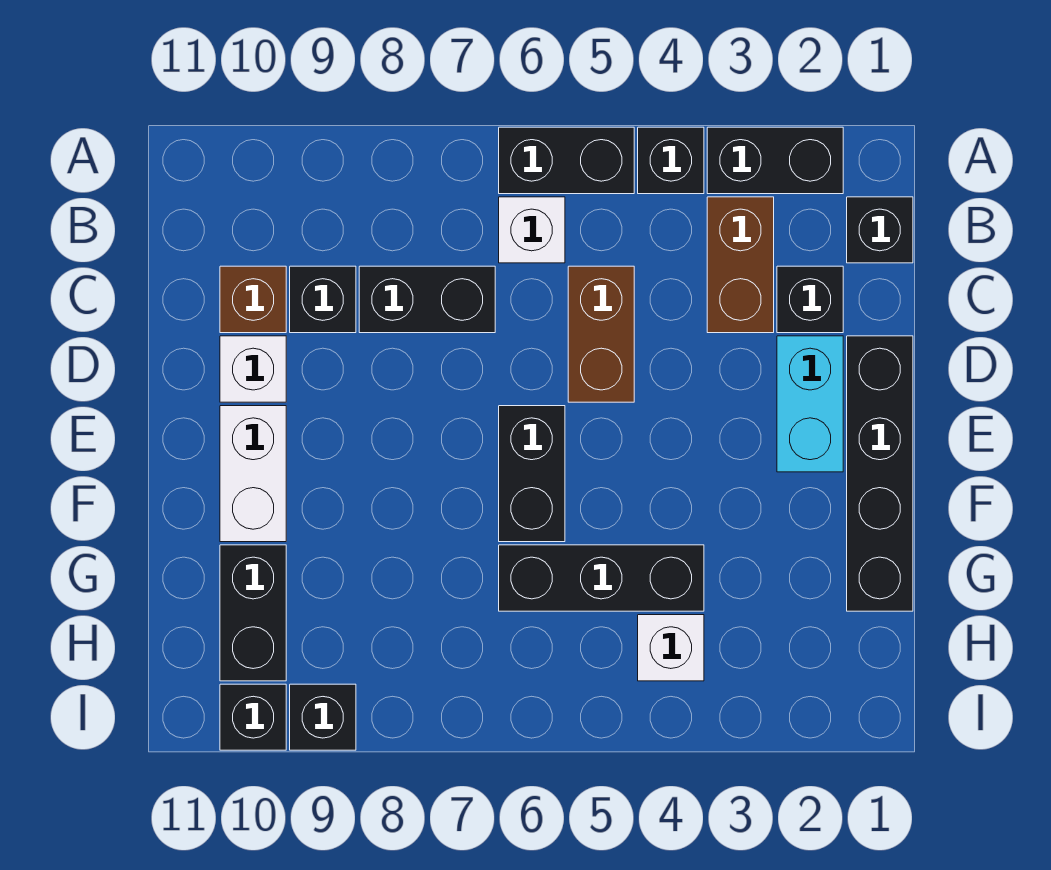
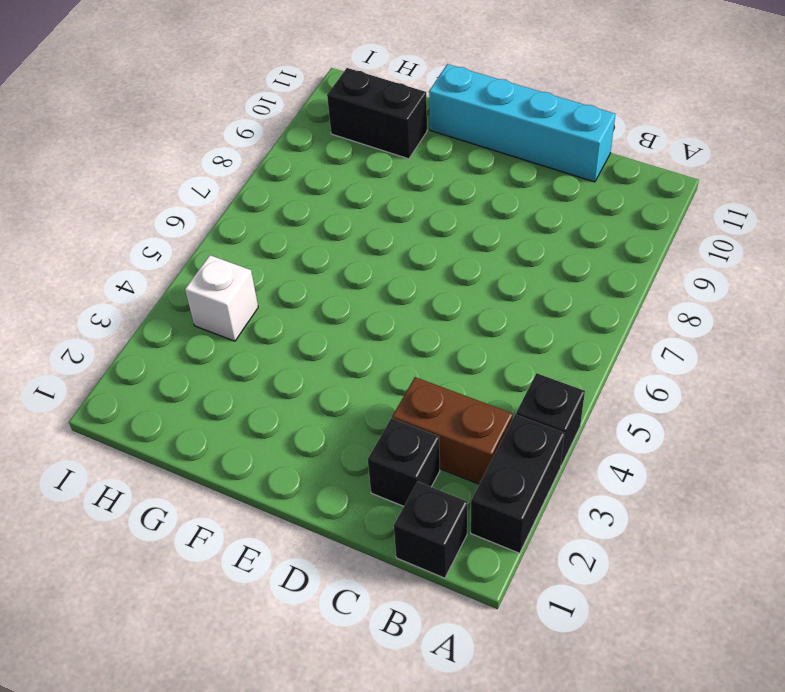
cyan 1x4 brick [429,64,615,182] -> none
none -> black 1x2 brick [499,127,634,194]
none -> white 1x1 brick [499,197,565,263]
none -> brown 1x2 brick [568,266,634,402]

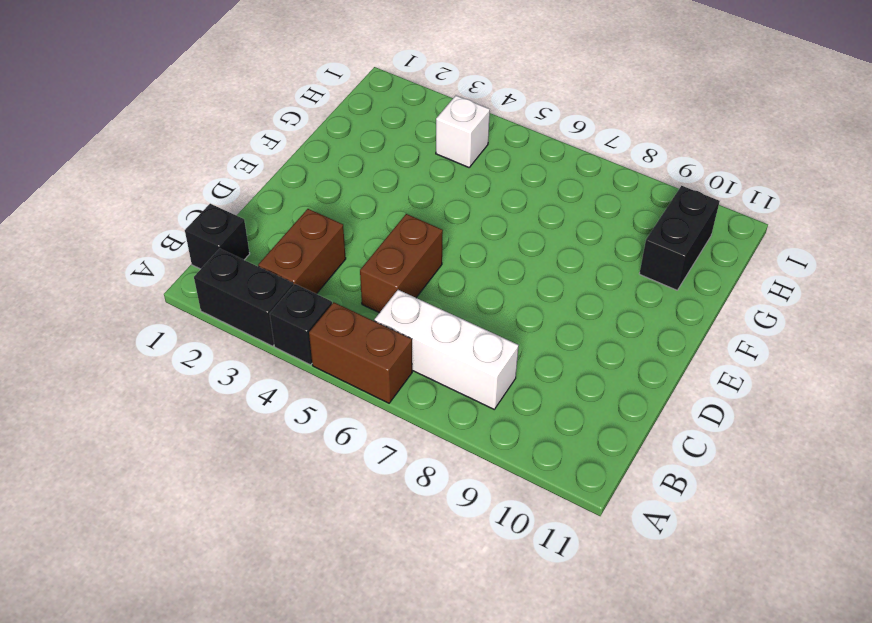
brown 1x2 brick [309,302,412,403] -> black 1x2 brick [499,127,634,194]
white 1x3 brick [375,290,519,409] -> white 1x1 brick [499,197,565,263]
none -> black 1x1 brick [777,266,843,333]
none -> black 1x2 brick [359,266,495,333]
none -> black 1x1 brick [290,266,356,333]

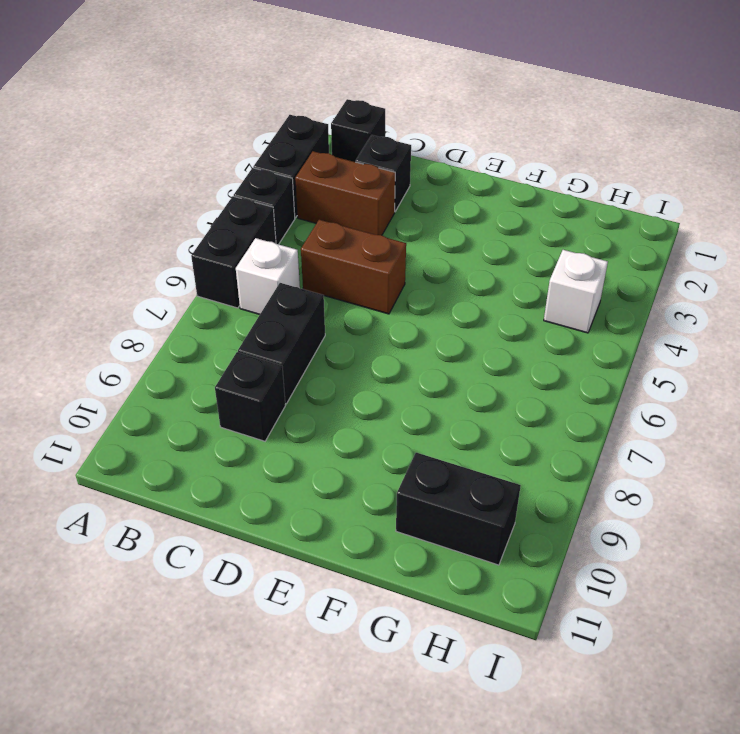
none -> brown 1x1 brick [220,266,286,333]
none -> black 1x4 brick [847,336,913,611]
none -> cyan 1x2 brick [777,336,843,472]

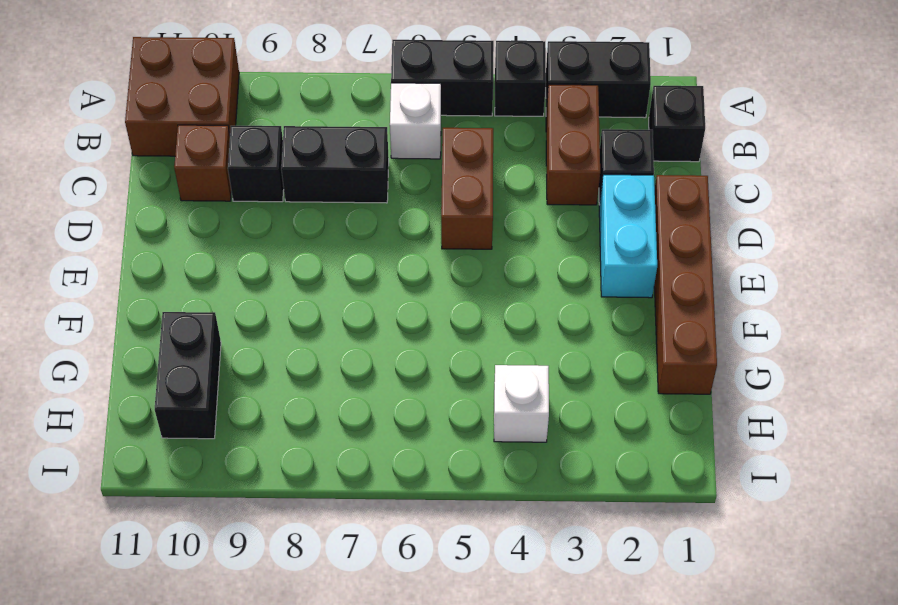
brown 2x2 brick [125,37,239,156] -> none
brown 1x4 brick [654,175,717,394] -> black 1x4 brick [847,336,913,611]
none -> white 1x1 brick [220,336,286,402]
none -> black 1x2 brick [499,406,565,542]
none -> white 1x2 brick [220,406,286,542]

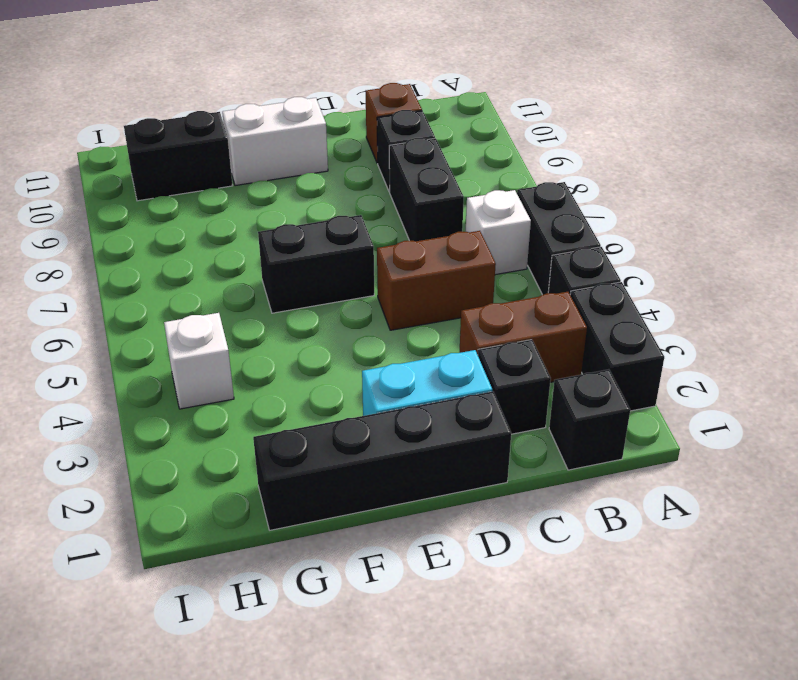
none -> white 1x1 brick [220,336,286,402]
none -> black 1x3 brick [499,545,704,611]
none -> black 1x1 brick [290,684,356,750]

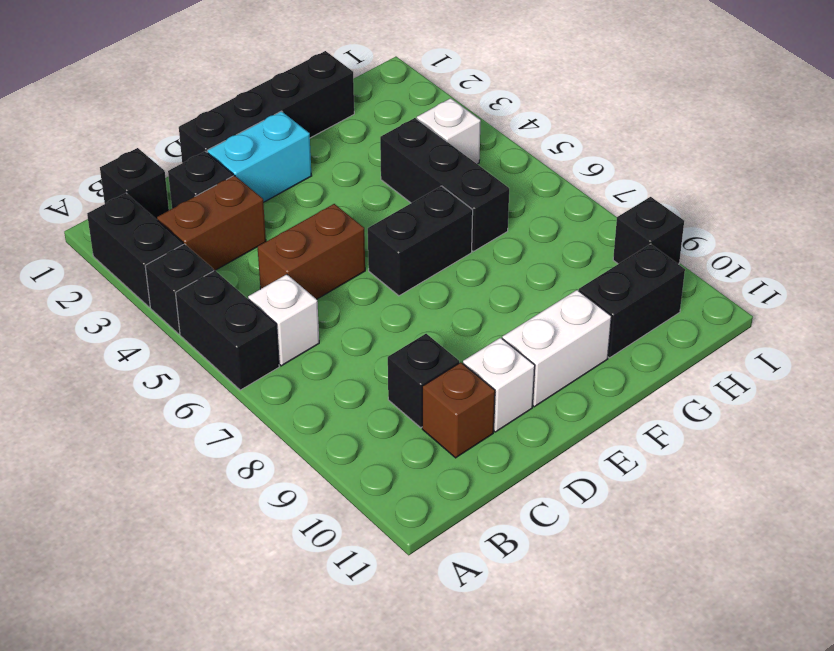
none -> black 1x2 brick [359,266,495,333]
none -> black 1x1 brick [220,684,286,750]

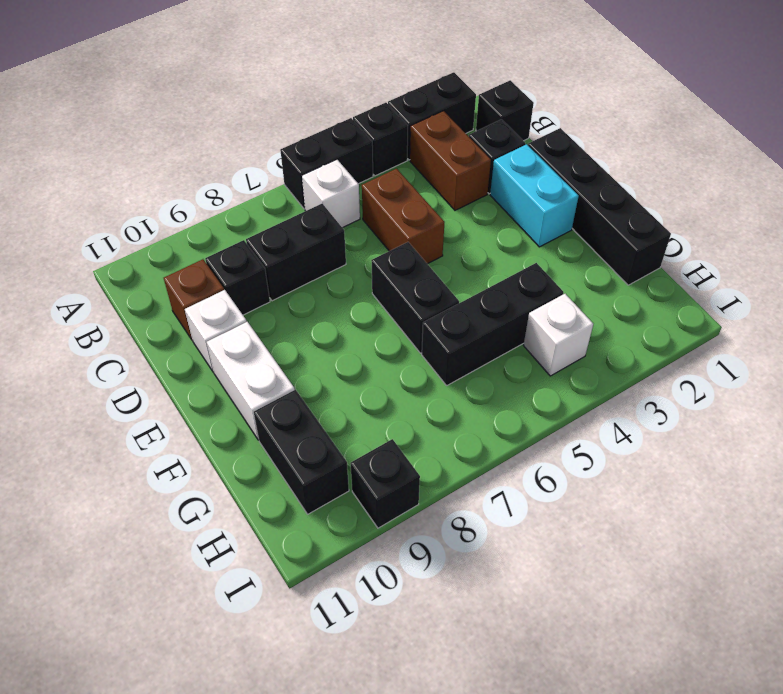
none -> black 1x1 brick [220,684,286,750]

